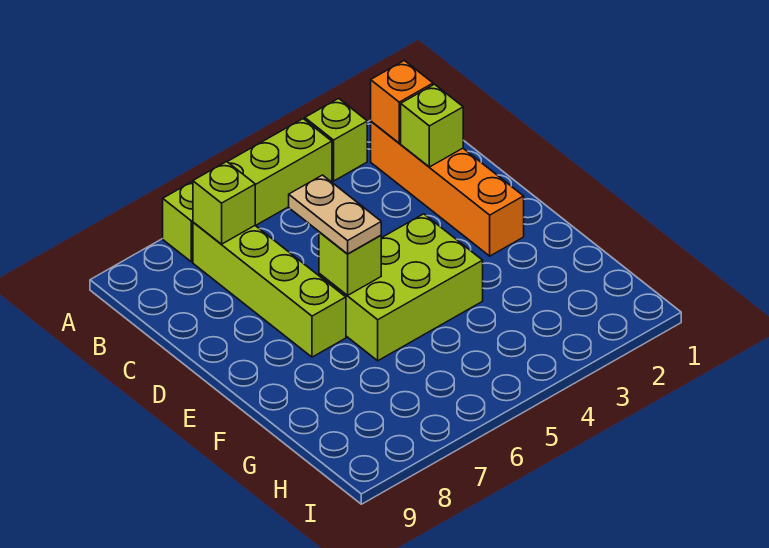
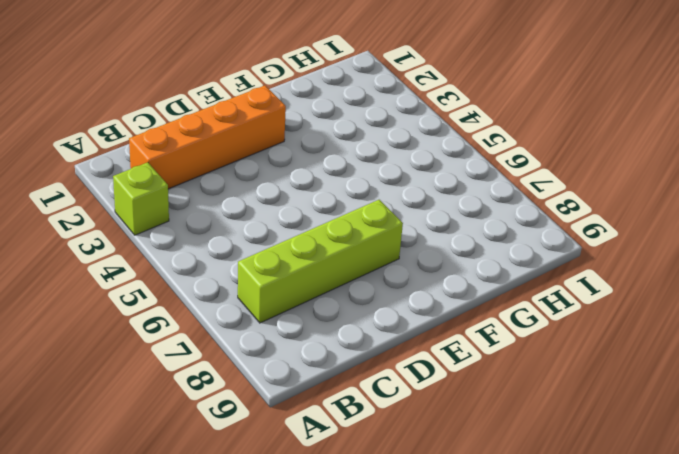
none -> lime 1x4 brick [163,119,332,262]
none -> lime 2x3 brick [319,214,483,361]

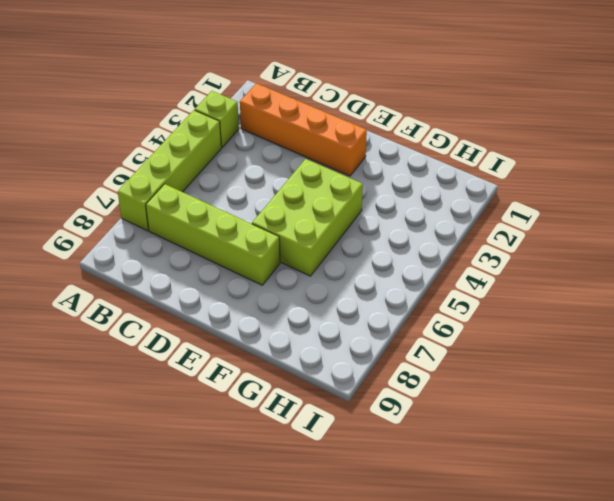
none -> orange 1x1 brick [371,60,433,143]
none -> lime 1x1 brick [193,162,255,244]

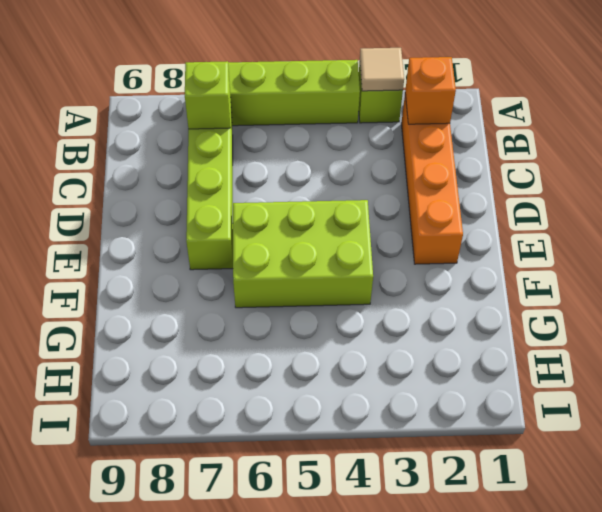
tan 1x1 tile [360,48,404,91] -> none
none -> lime 1x1 brick [401,84,463,167]
none -> lime 1x1 brick [319,232,381,296]

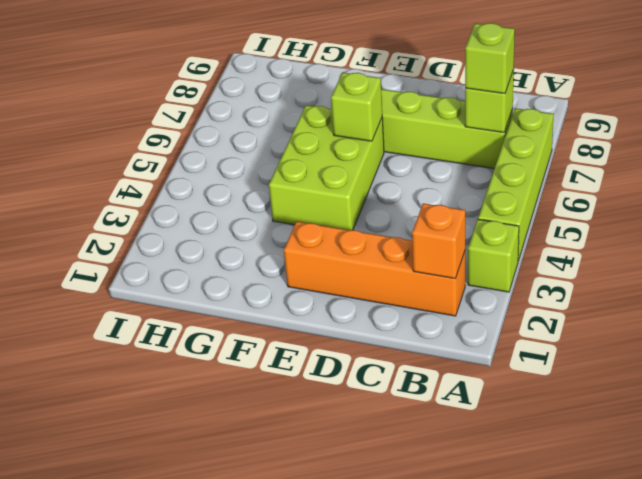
lime 1x1 brick [465,23,515,94] -> lime 1x1 brick moved to [401,84,463,167]
none -> tan 1x2 plate [289,175,381,254]

